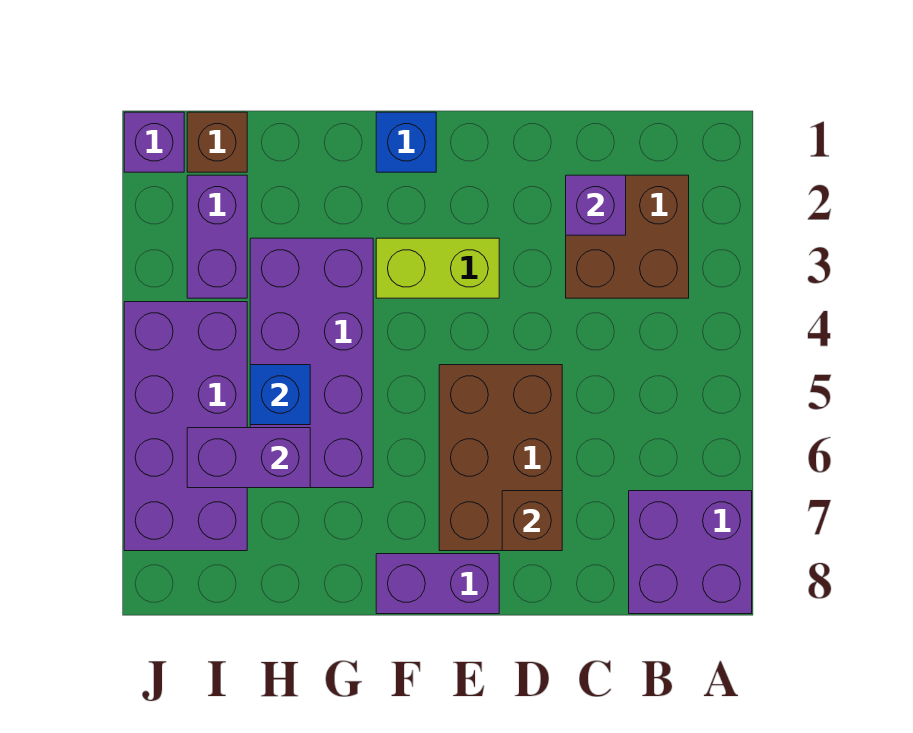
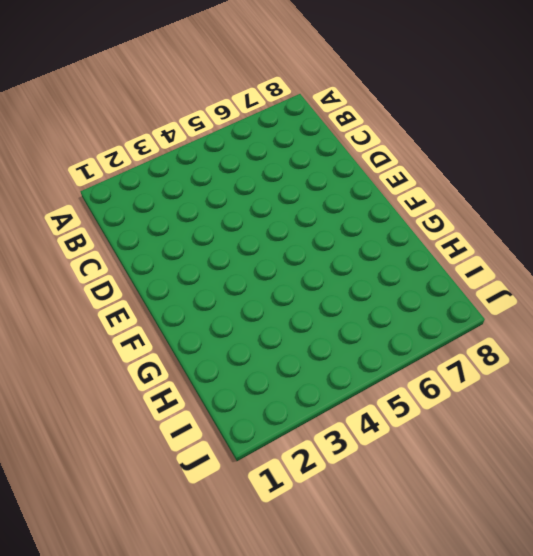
none -> purple 2x2 brick [629,491,752,614]
none -> brown 2x2 brick [566,175,689,298]
none -> brown 2x3 brick [439,365,562,551]

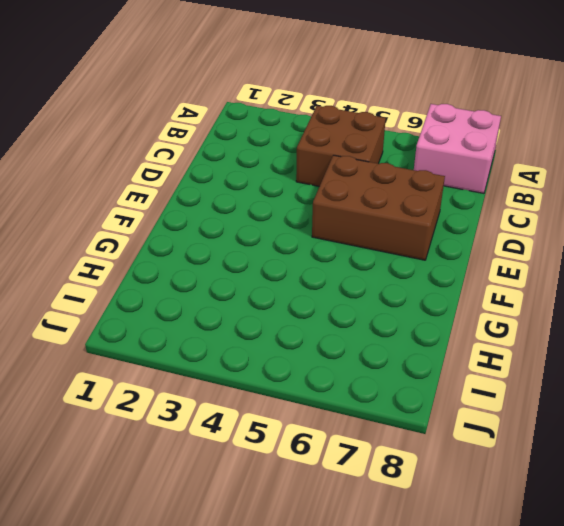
pink 2x2 brick [414,104,501,193] -> purple 2x2 brick [629,491,752,614]
brown 2x2 brick [296,106,386,186] -> brown 2x2 brick moved to [566,175,689,298]
none -> lime 1x2 brick [376,238,499,298]
none -> purple 1x2 brick [376,554,499,614]
none -> blue 1x1 brick [376,112,436,172]

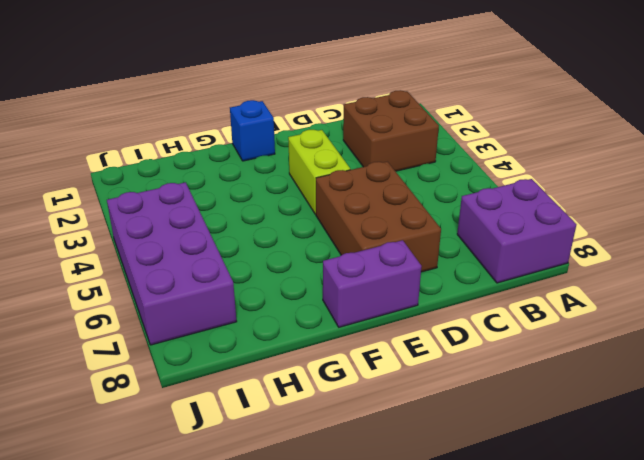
lime 1x2 brick [288,130,350,215] -> lime 1x2 brick turned to [376,238,499,298]
none -> purple 2x4 brick [250,238,373,488]
none -> brown 1x1 brick [187,112,247,172]
none -> purple 1x2 brick [187,175,247,298]

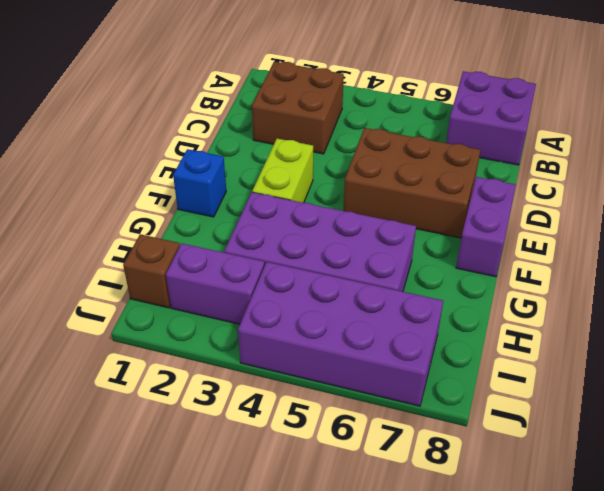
none -> purple 1x1 brick [124,112,184,172]
none -> purple 1x1 brick [566,175,626,235]
none -> brown 1x1 brick [502,491,562,551]

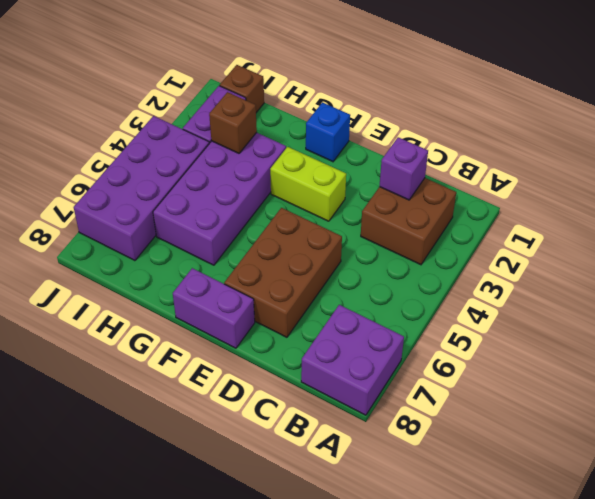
brown 1x1 brick [209,92,257,153] -> brown 1x1 brick moved to [502,491,562,551]
none -> purple 1x1 brick [124,112,184,172]
none -> blue 1x1 brick [250,365,310,425]
none -> purple 1x2 brick [187,428,310,488]

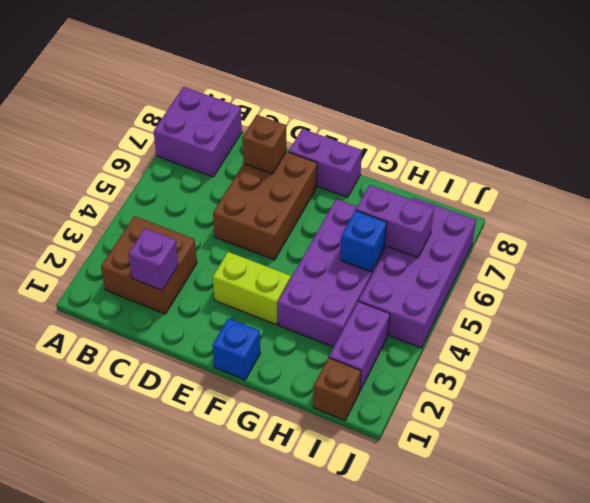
none -> purple 1x1 brick [124,112,184,172]

